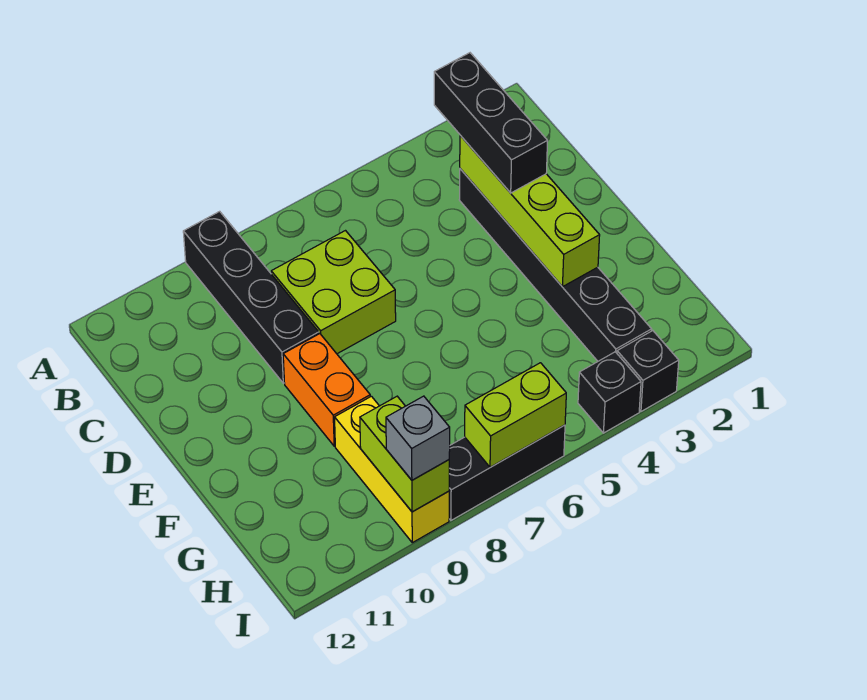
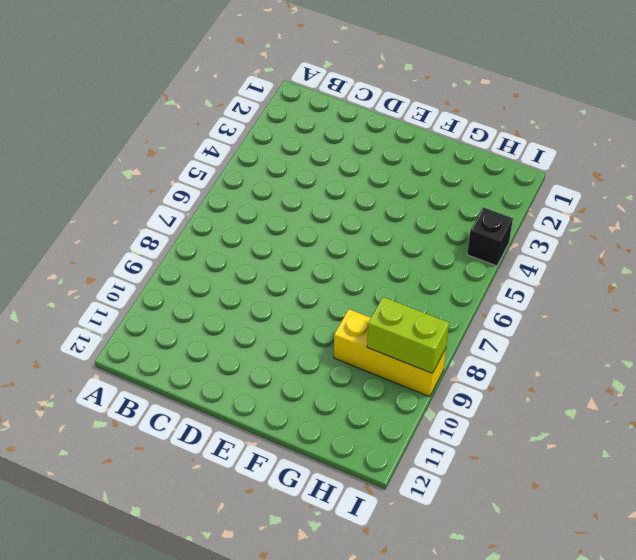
none -> black 1x4 brick [183,211,319,383]
none -> black 1x6 brick [459,169,652,361]
none -> lime 2x2 brick [271,231,396,354]

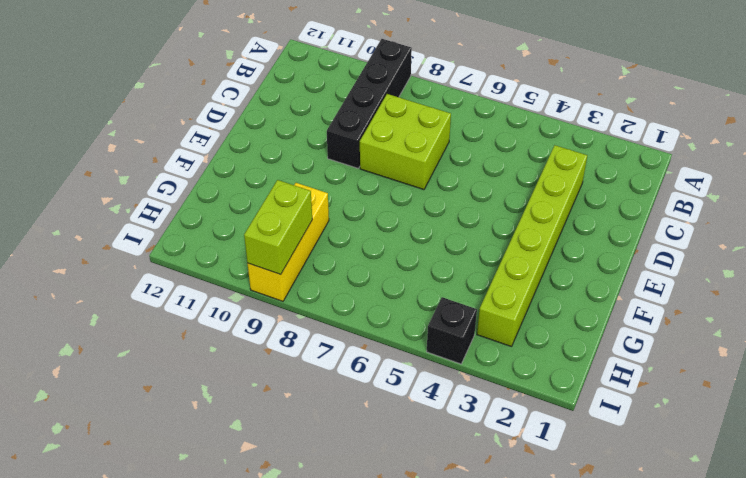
lime 1x6 brick [477,145,587,347] -> black 1x6 brick [459,169,652,361]
none -> orange 1x2 brick [283,334,370,446]
none -> black 1x1 brick [617,331,679,411]
none -> black 1x3 brick [449,425,565,520]

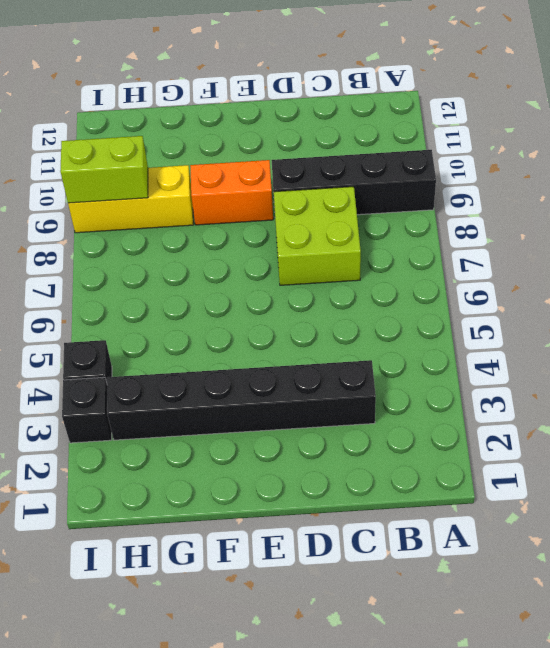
none -> black 1x3 brick [449,425,565,520]
none -> lime 1x4 brick [460,135,600,287]
none -> lime 1x2 brick [465,363,566,467]

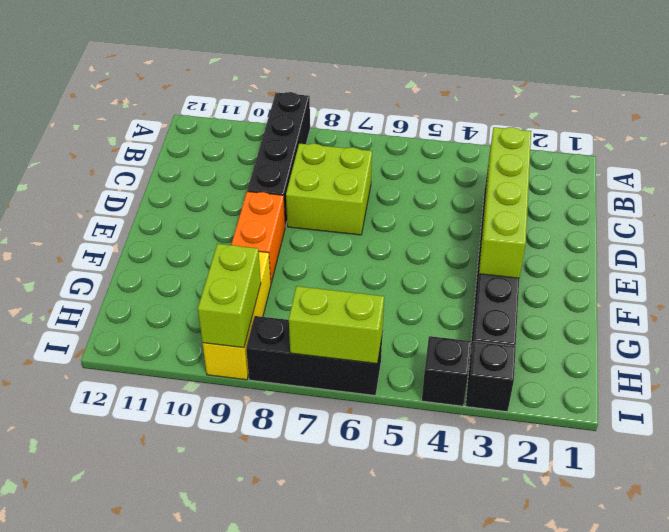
none -> black 1x3 brick [434,53,548,193]
none -> grey 1x1 brick [386,396,450,480]

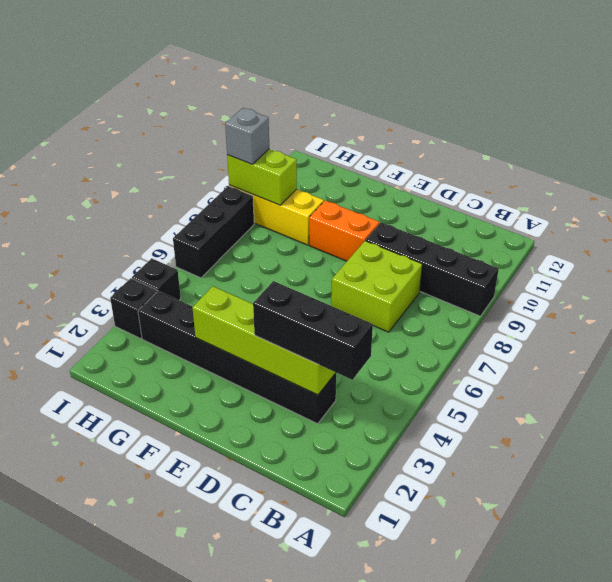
none -> lime 1x2 brick [465,363,566,467]

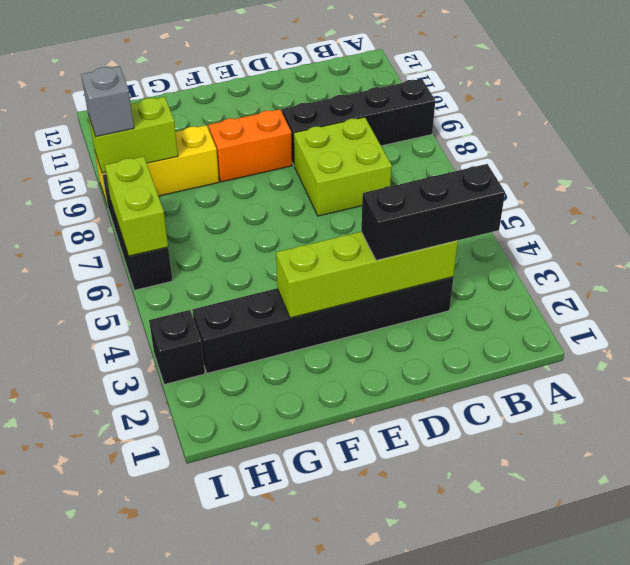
none -> black 1x1 brick [578,352,641,433]

